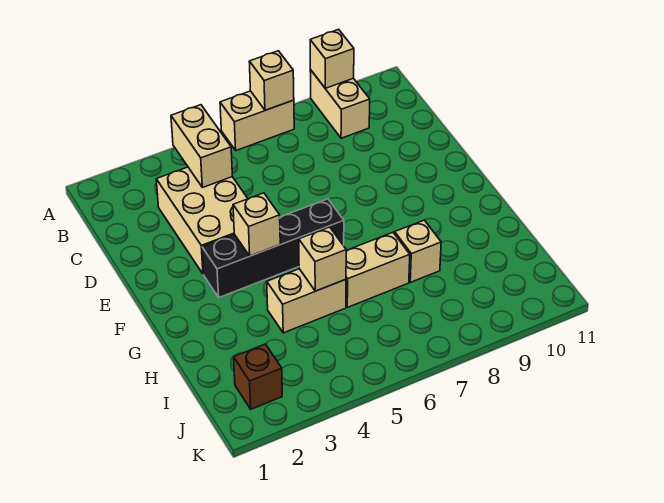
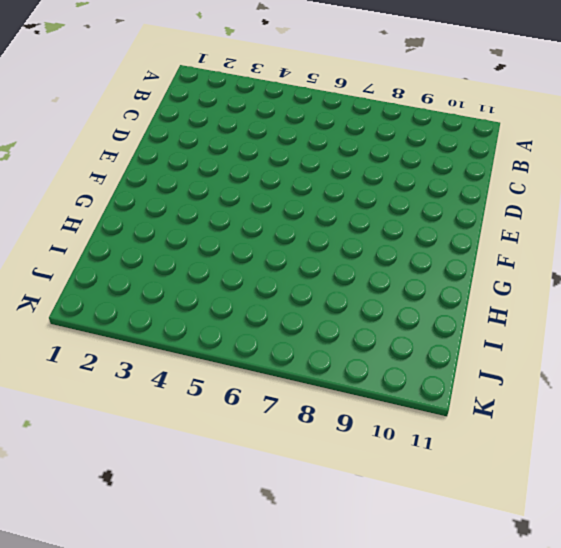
none -> tan 1x2 brick [220,91,294,150]
none -> tan 1x2 brick [310,70,370,138]
none -> tan 2x3 brick [156,167,248,274]

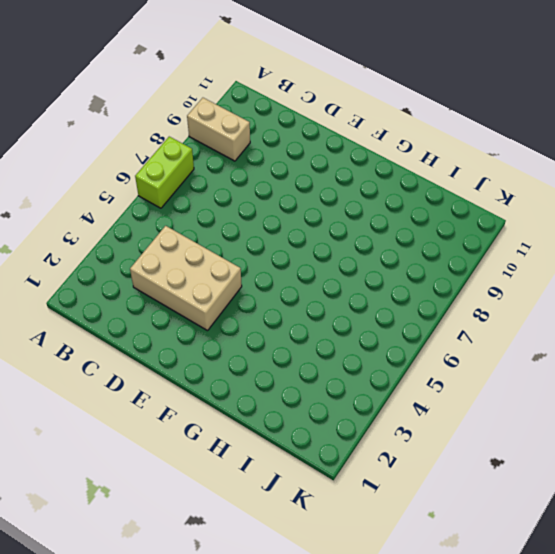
lime 1x2 brick [135,137,194,208] -> tan 1x2 brick [220,91,294,150]
none -> black 1x4 brick [202,199,344,297]
none -> tan 1x2 brick [267,269,346,333]
none -> tan 1x2 brick [346,233,410,307]

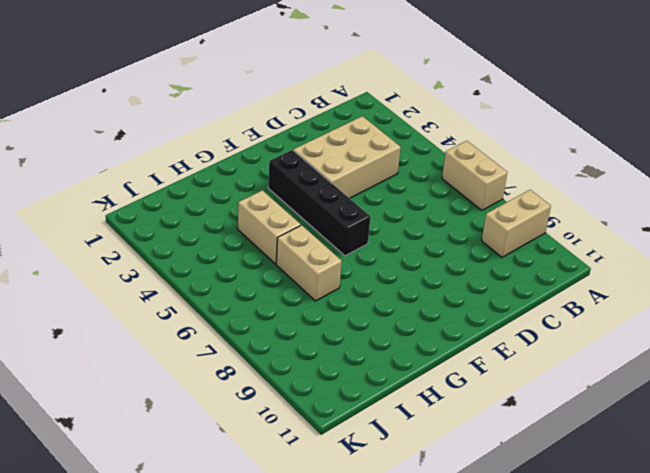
none -> tan 1x1 brick [395,220,441,282]
none -> brown 1x1 brick [234,344,282,409]
none -> tan 1x1 brick [249,51,294,110]

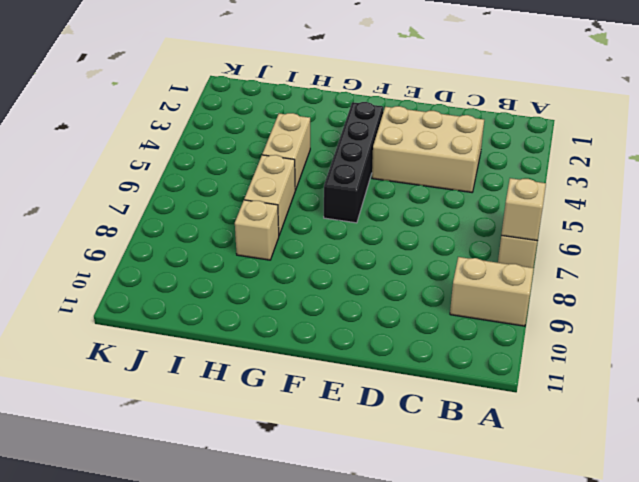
none -> brown 1x1 brick [234,344,282,409]
none -> tan 1x1 brick [310,29,354,88]
none -> tan 1x2 brick [171,105,232,188]

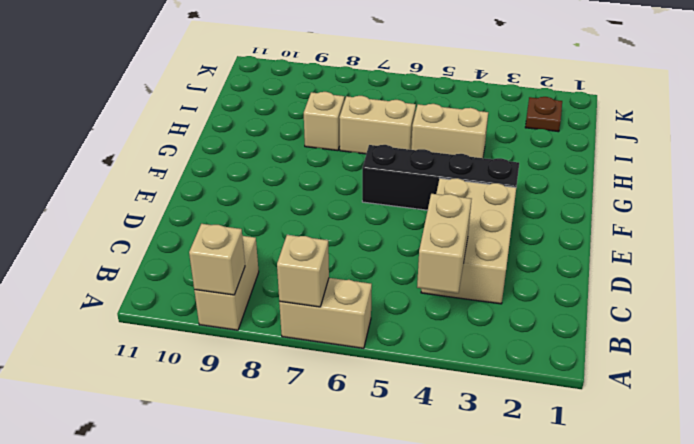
brown 1x1 plate [525,97,562,132] -> brown 1x1 brick [234,344,282,409]
none -> tan 1x1 brick [233,193,280,256]
none -> tan 1x1 brick [299,227,346,291]

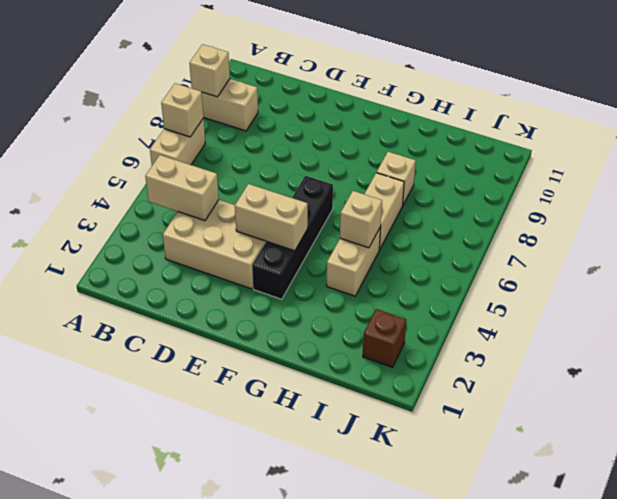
tan 1x2 brick [235,184,308,251] -> tan 1x1 brick [233,193,280,256]

